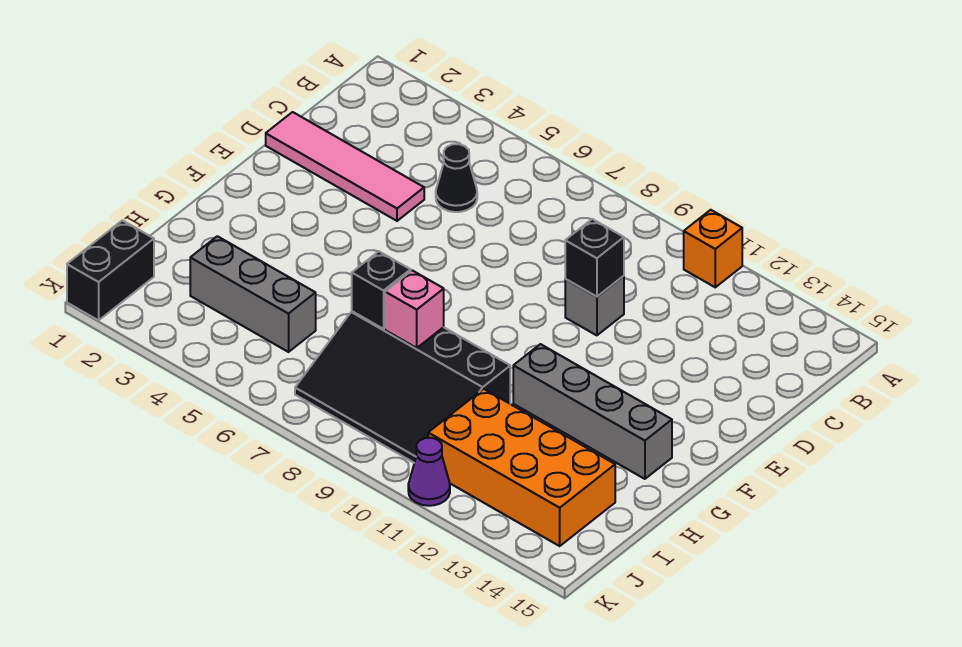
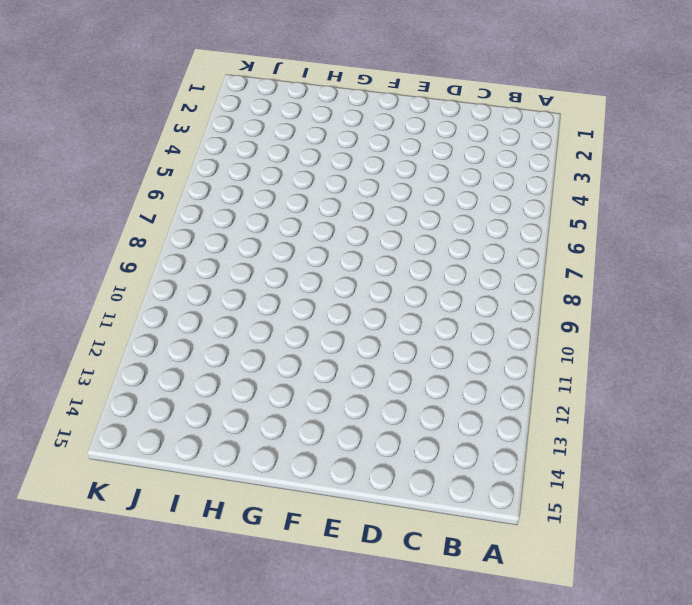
none -> orange 1x1 brick [684,210,742,287]
none -> black 1x1 cone [436,144,477,212]
none -> pink 1x4 tile [266,112,424,221]

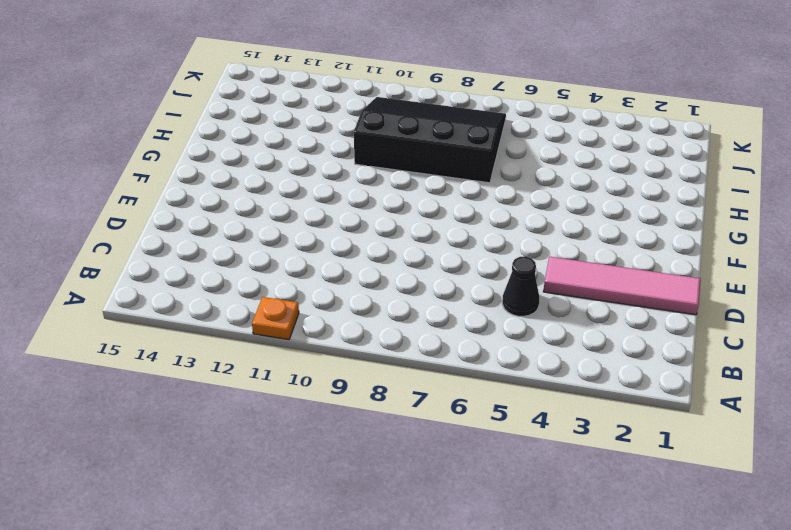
orange 1x1 plate [252,297,299,340] -> orange 1x1 brick [684,210,742,287]
none -> grey 1x1 brick [565,276,624,335]
none -> grey 1x4 brick [513,344,672,479]
none -> grey 1x3 brick [190,236,316,352]

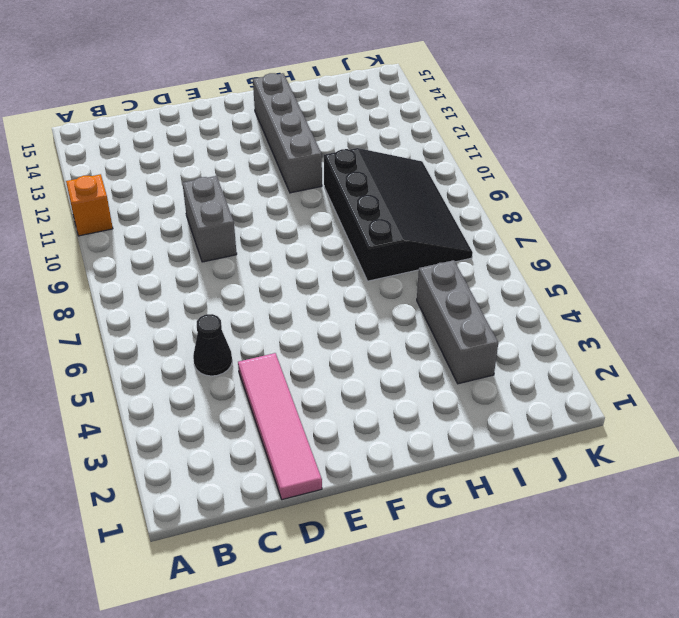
grey 1x2 brick [183,176,237,262] -> grey 1x1 brick [565,276,624,335]
none -> orange 2x4 brick [428,389,615,546]
none -> black 1x2 brick [67,220,154,320]
none -> purple 1x1 cone [408,438,450,506]

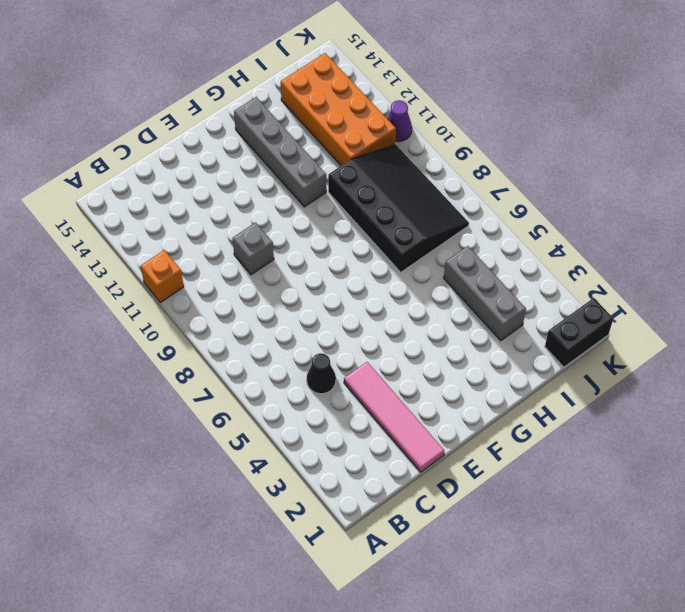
none -> black 1x1 brick [565,219,624,297]
none -> black 1x1 brick [352,251,411,329]
none -> pink 1x1 brick [385,270,444,348]

